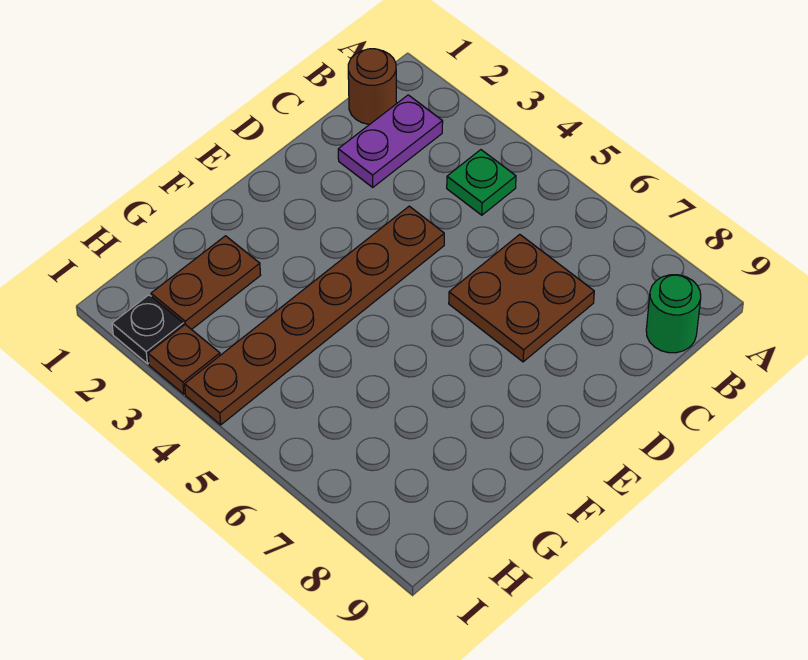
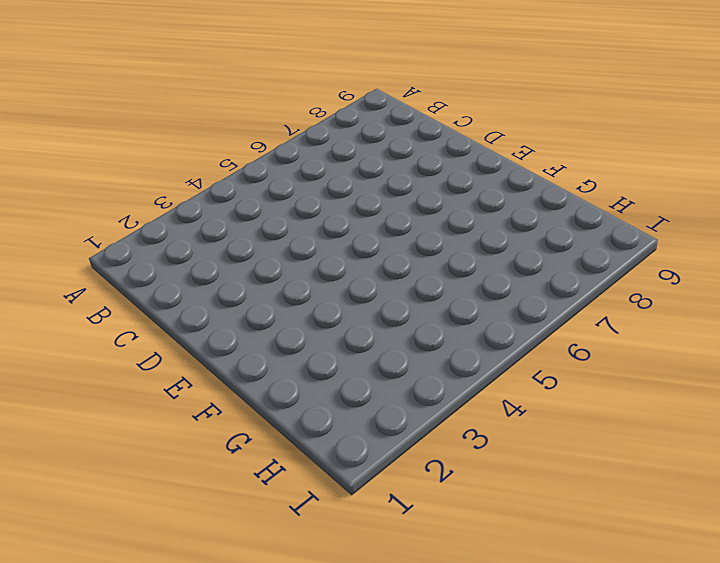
none -> brown 1x1 round brick [348,49,396,124]
none -> purple 1x2 plate [338,95,443,187]

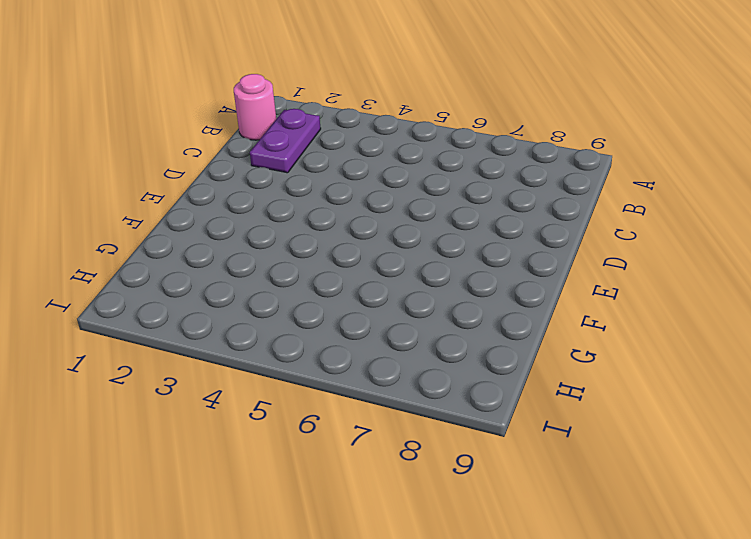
pink 1x1 round brick [234,74,276,140] -> brown 1x1 round brick [348,49,396,124]
none -> green 1x1 plate [447,150,516,215]
none -> green 1x1 round brick [646,275,701,353]

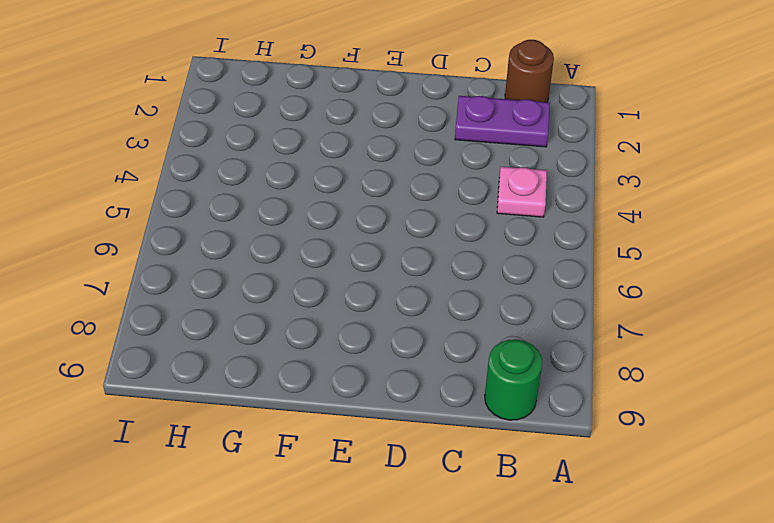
pink 1x1 plate [497,167,547,217] -> green 1x1 plate [447,150,516,215]
none -> brown 2x2 plate [449,234,594,362]
none -> brown 1x6 plate [185,206,444,425]

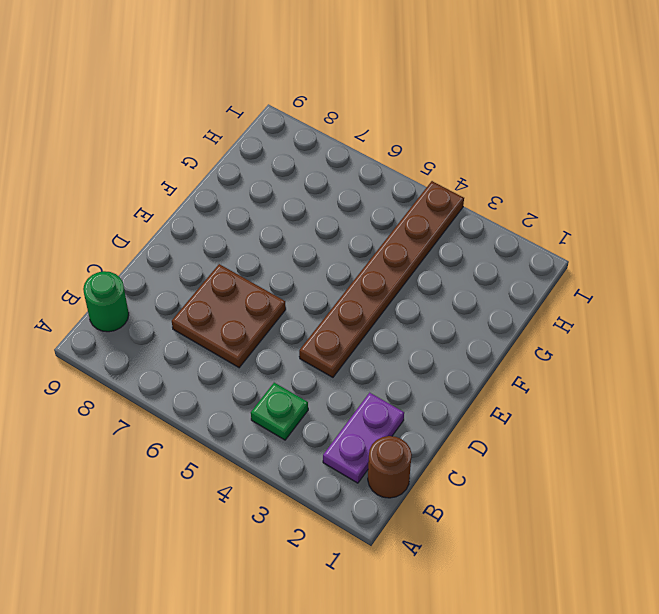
none -> brown 1x2 plate [151,236,261,330]
none -> black 1x1 plate [112,295,184,364]

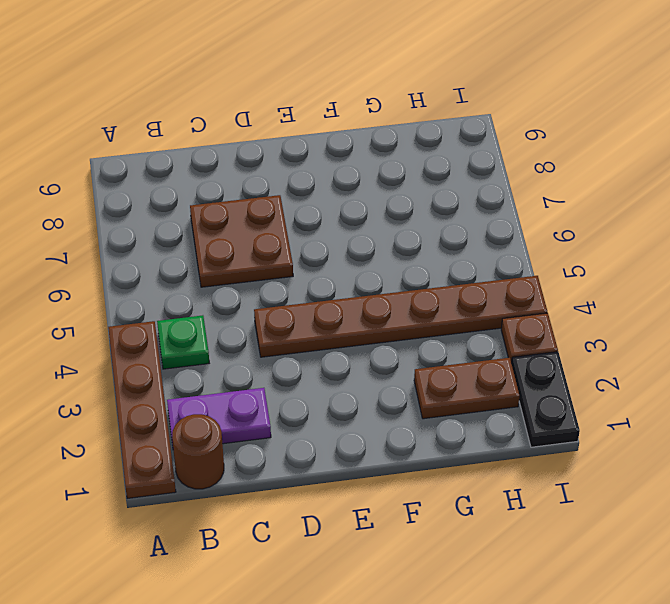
brown 1x4 plate [108,321,176,499] -> none
black 1x2 plate [512,352,580,447] -> black 1x1 plate [112,295,184,364]
none -> green 1x1 round brick [646,275,701,353]

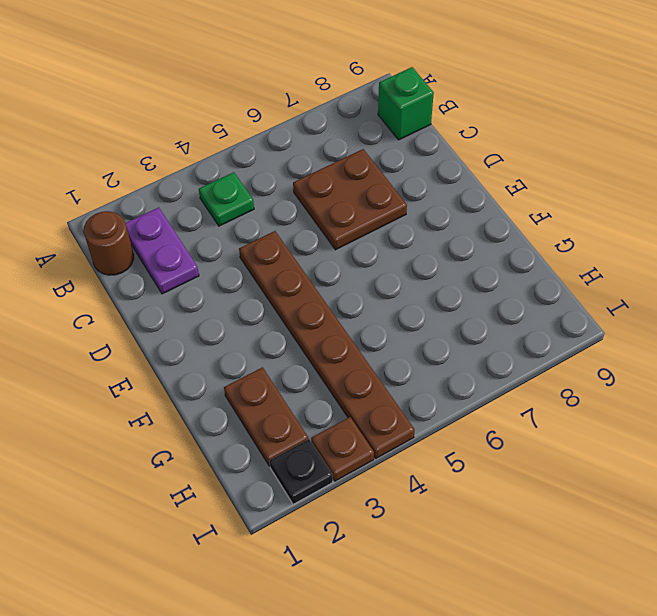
green 1x1 brick [378,67,434,140] -> green 1x1 round brick [646,275,701,353]

